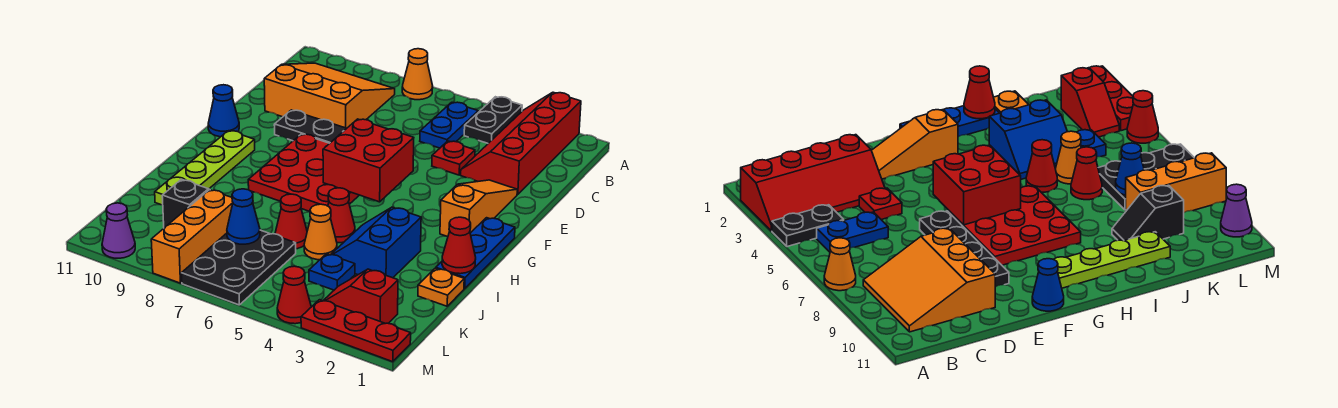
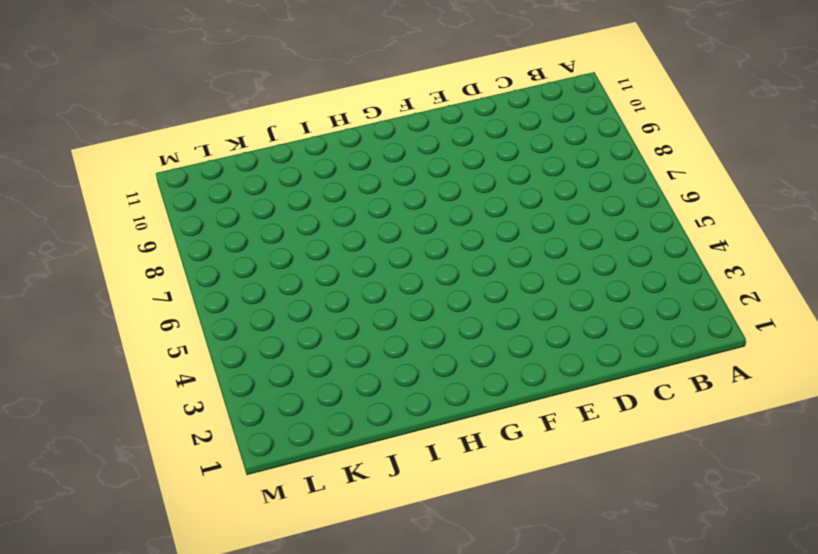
none -> red 2x4 slope [461,92,581,195]
none -> black 1x2 plate [464,97,522,143]
none -> orange 1x1 cone [402,49,433,100]

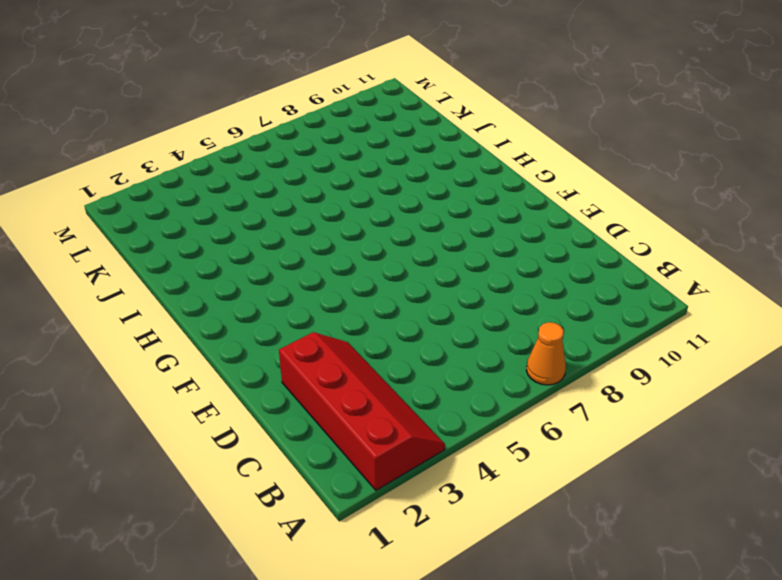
none -> black 1x2 plate [464,97,522,143]
none -> blue 1x2 plate [420,102,478,148]
none -> orange 3x3 slope [264,63,395,128]

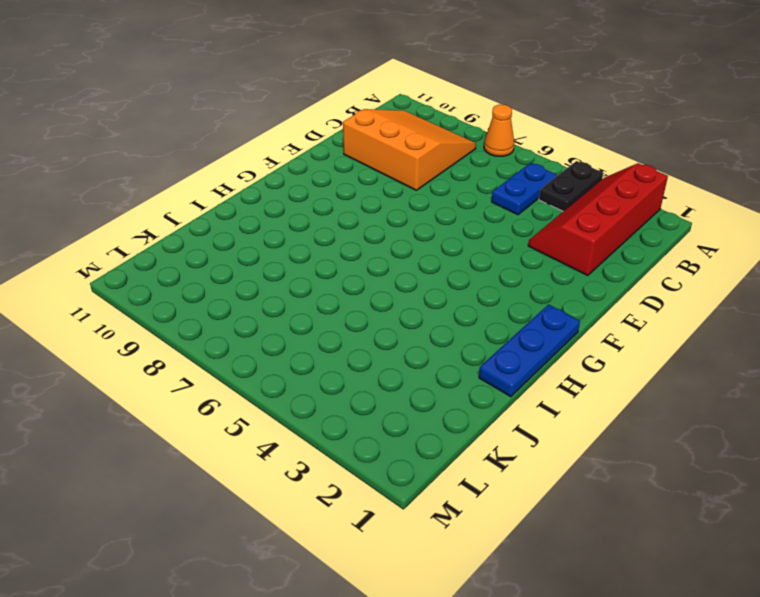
none -> red 1x1 plate [432,141,475,175]
none -> orange 1x3 slope [440,180,517,236]
none -> black 1x4 plate [274,110,347,143]

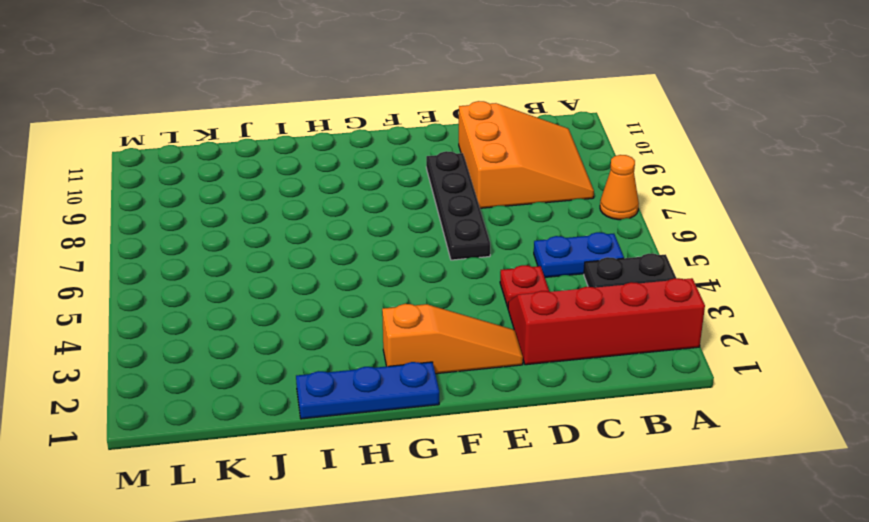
none -> red 3x3 plate [248,134,359,211]
none -> blue 1x1 cone [208,85,239,137]
none -> lime 1x4 plate [155,131,255,205]

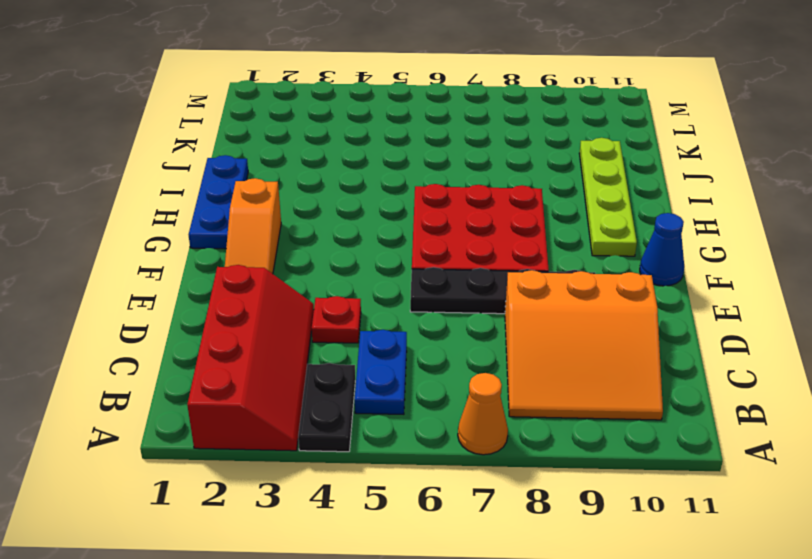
none -> blue 2x2 slope [331,207,421,278]
none -> red 1x1 cone [328,188,355,243]
none -> orange 1x1 plate [418,268,464,306]

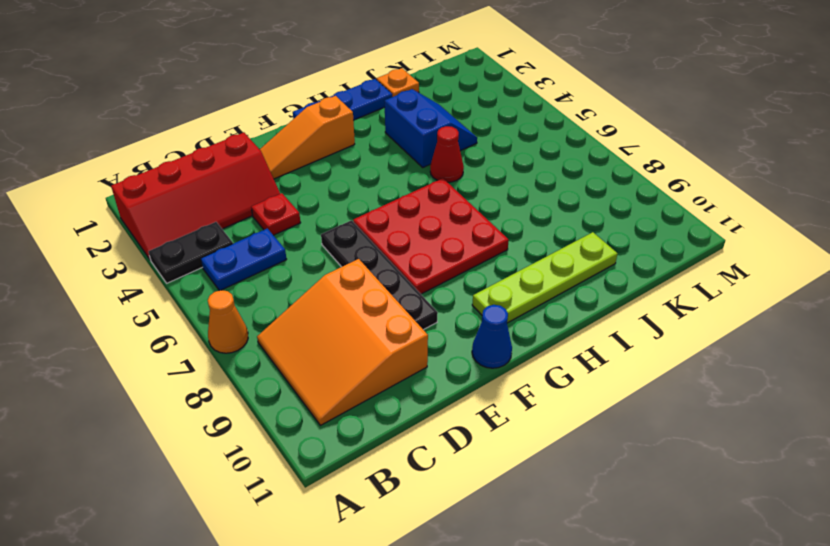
blue 2x2 slope [384,89,477,167] -> blue 2x2 slope turned to [331,207,421,278]
none -> orange 1x1 cone [304,204,337,260]
none -> red 1x1 cone [275,194,307,249]
none -> black 1x2 slope [162,179,209,228]

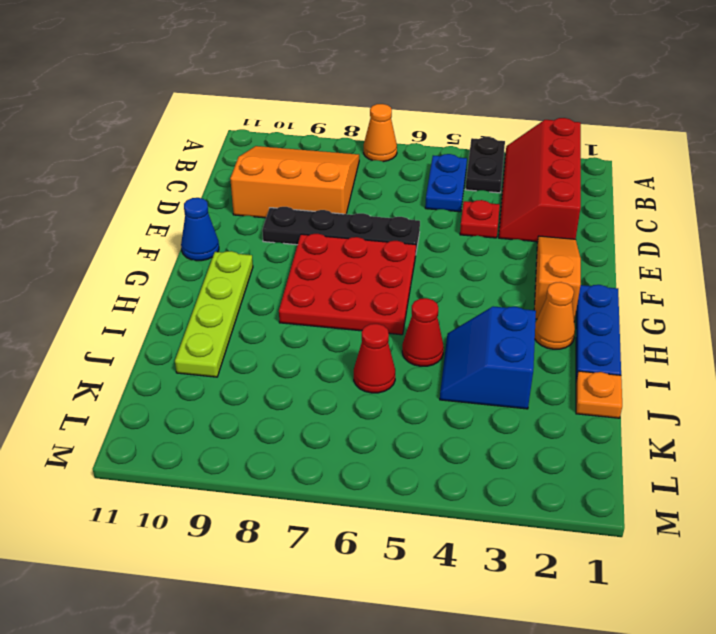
orange 1x1 cone [535,282,575,349] -> orange 1x1 cone moved to [304,204,337,260]
none -> black 1x2 slope [162,179,209,228]
none -> blue 1x1 plate [309,254,355,290]
none -> black 2x3 plate [182,230,296,305]

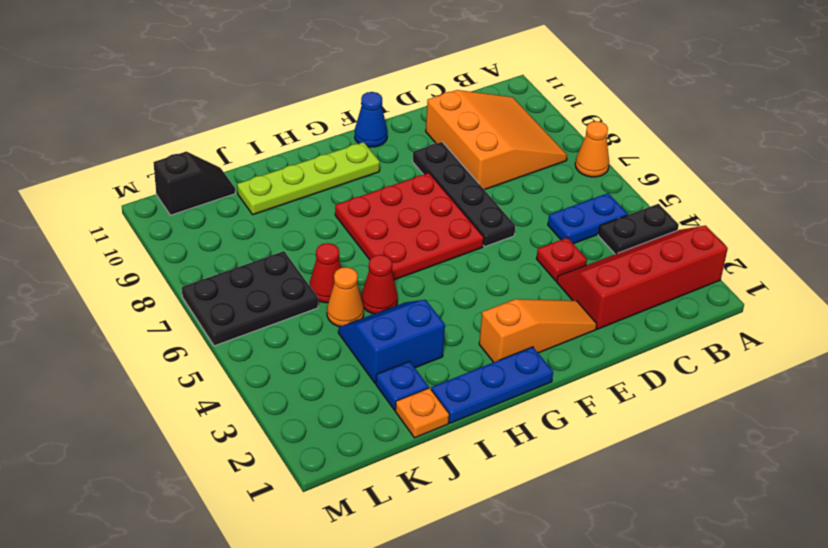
blue 1x1 plate [376,361,429,410] -> blue 1x1 plate moved to [309,254,355,290]
black 1x2 slope [153,151,235,215] -> black 1x2 slope moved to [162,179,209,228]
none -> orange 1x3 brick [151,190,233,283]
none -> red 1x2 slope [323,269,398,324]
none -> red 1x3 plate [301,300,411,362]

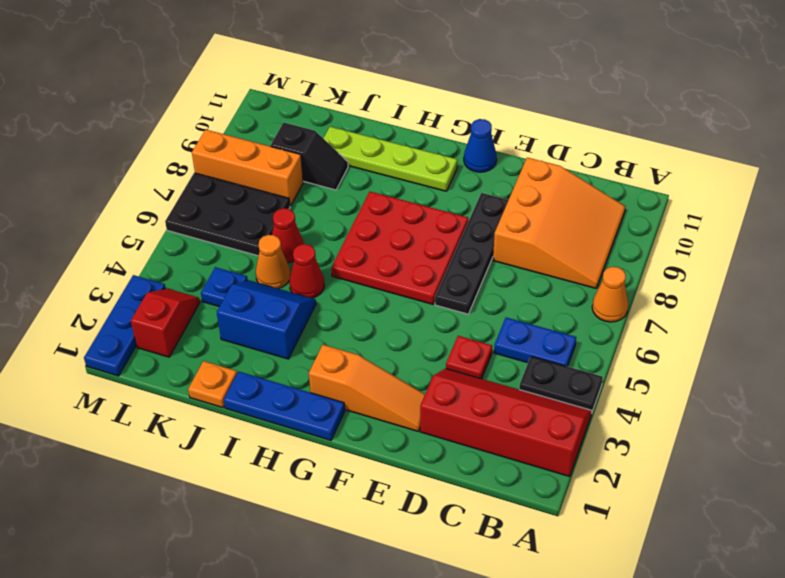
blue 1x3 plate [84,275,166,376] -> red 1x3 plate [301,300,411,362]
none -> red 1x1 cone [277,266,311,324]
none -> purple 1x1 cone [102,203,135,258]
none -> red 2x2 brick [323,119,414,202]

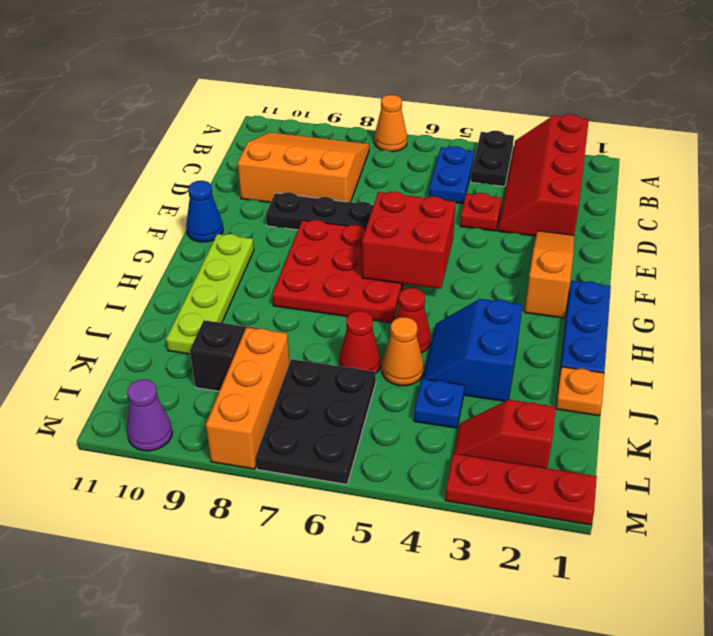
none -> red 1x1 cone [277,266,311,324]
none -> red 1x1 cone [442,217,476,274]
none -> blue 1x1 cone [227,189,260,244]

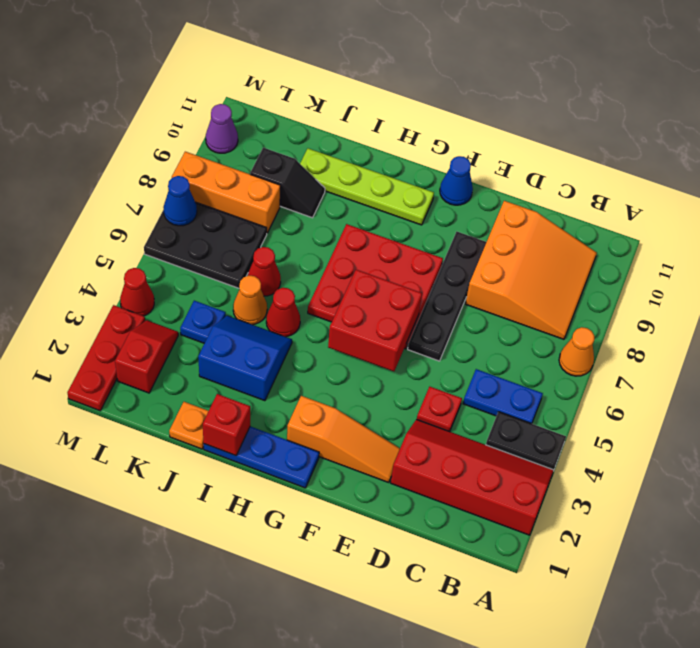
red 1x1 brick [203,394,250,456] -> red 1x1 cone [442,217,476,274]
blue 1x1 cone [163,176,197,226] -> blue 1x1 cone moved to [227,189,260,244]

